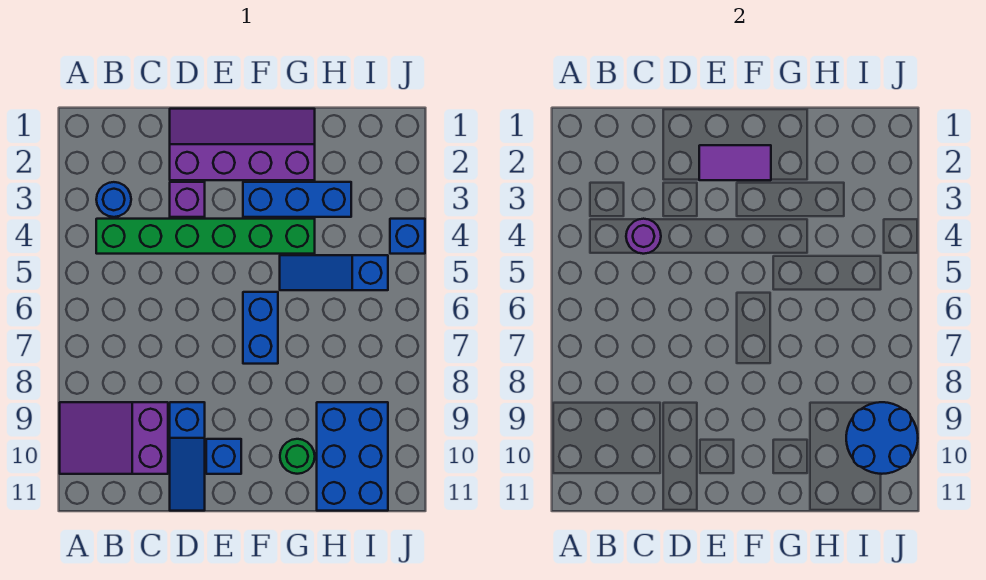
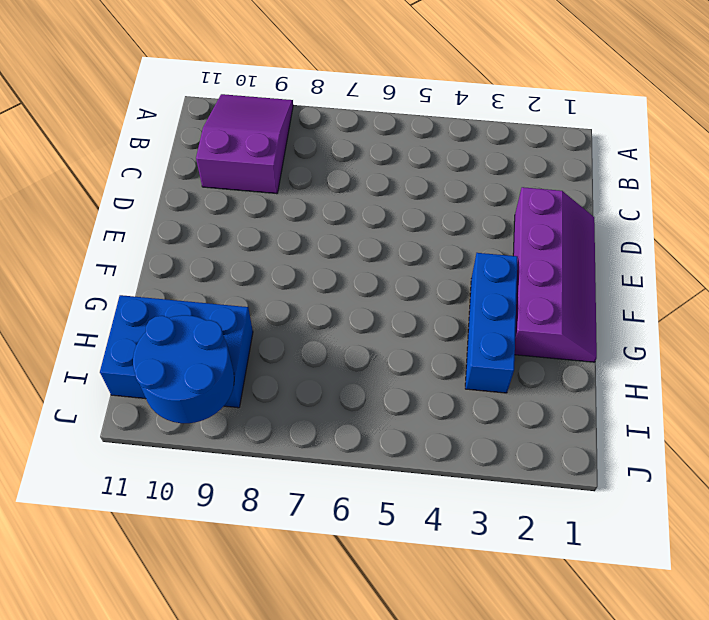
none -> blue 1x1 round brick [96,182,131,217]
none -> green 1x6 brick [96,219,315,254]
none -> purple 1x1 brick [170,182,205,217]

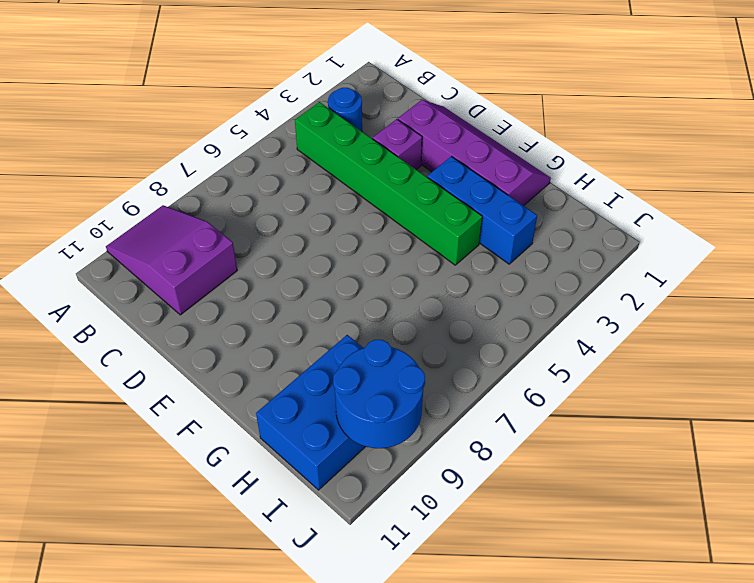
none -> blue 1x3 slope [170,402,205,511]
none -> blue 1x1 brick [206,439,241,474]
none -> blue 1x2 brick [243,292,278,364]

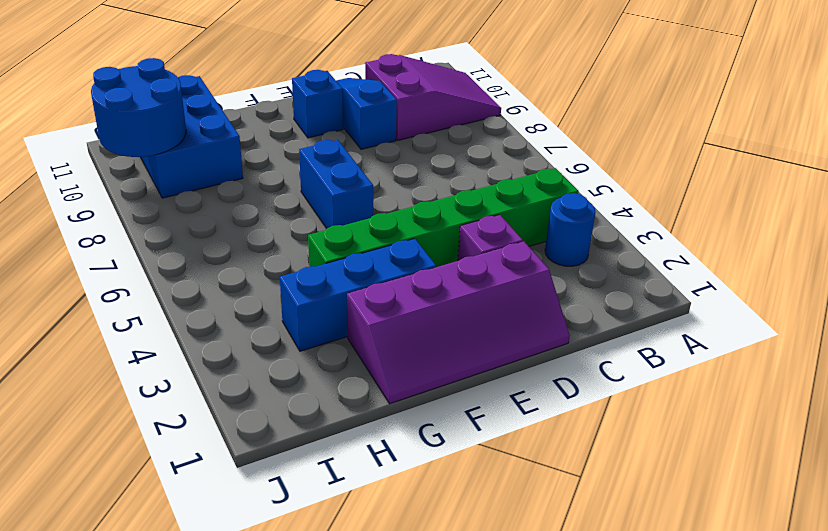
none -> blue 1x3 slope [280,255,388,290]
none -> green 1x1 round brick [280,439,315,474]
none -> blue 1x1 brick [390,219,425,254]

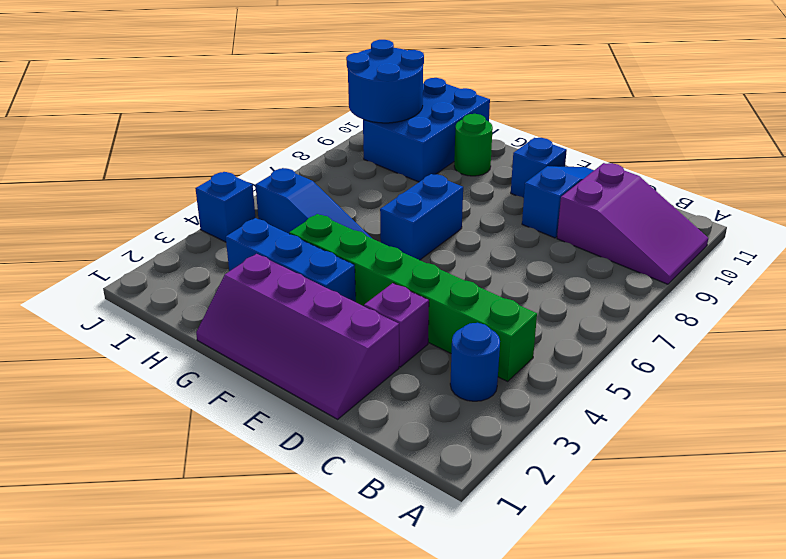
none -> purple 1x1 round brick [626,219,661,254]
none -> purple 1x2 tile [699,145,771,180]

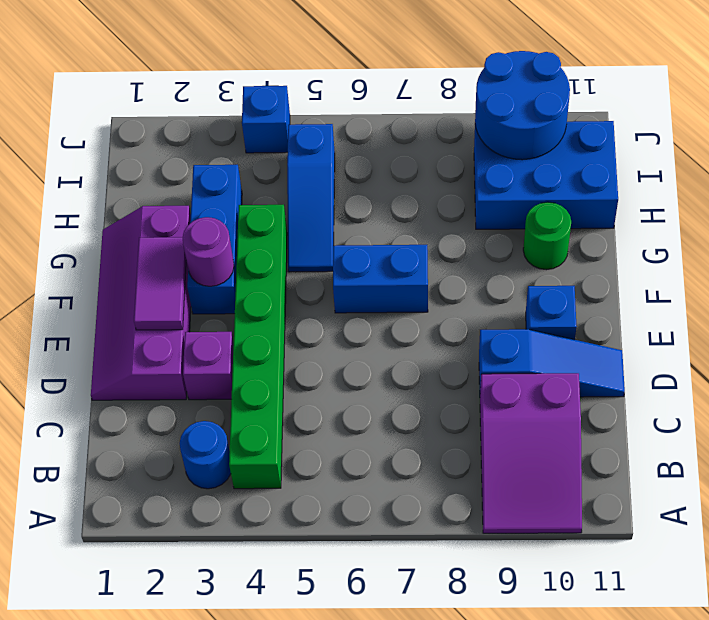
purple 1x1 round brick [182,217,234,286] -> purple 1x1 round brick moved to [626,219,661,254]

